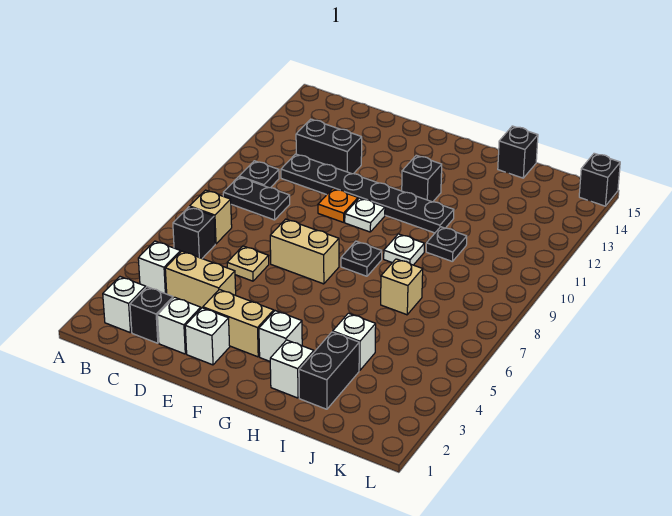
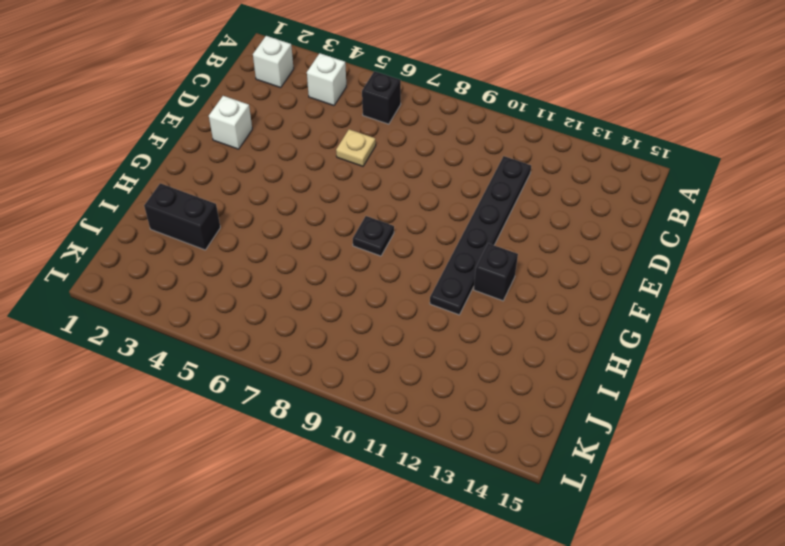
none -> tan 1x1 brick [190,190,232,244]
none -> black 1x2 plate [223,177,290,220]
none -> black 1x1 plate [239,161,279,188]

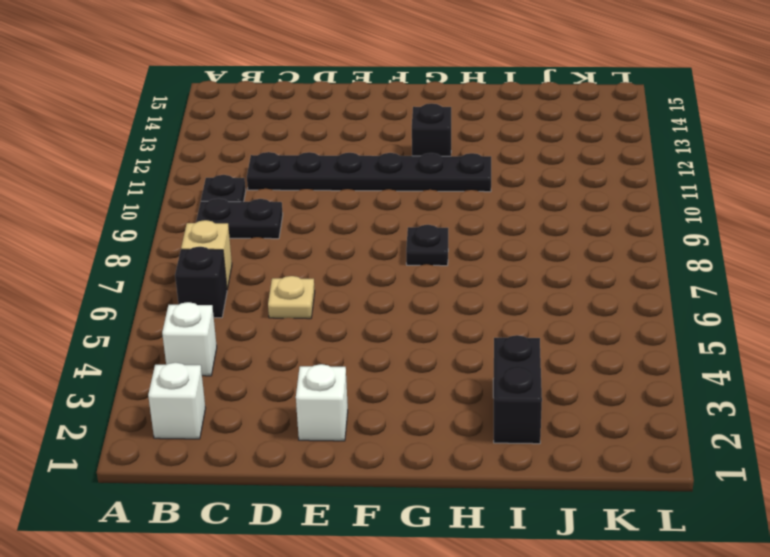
none -> black 1x1 brick [130,287,173,343]
none -> tan 1x2 brick [165,251,236,308]
none -> black 1x2 brick [296,119,362,174]

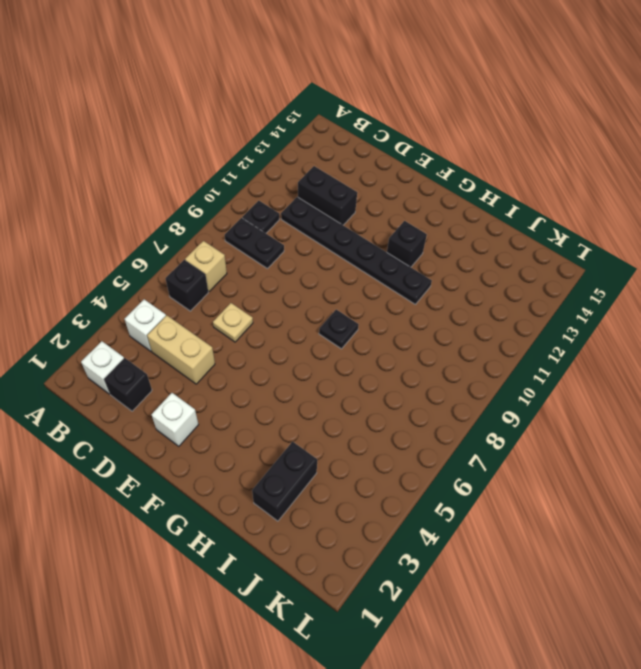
none -> white 1x1 brick [158,297,201,354]
none -> tan 1x2 brick [203,289,274,357]
none -> tan 1x2 brick [270,219,339,284]

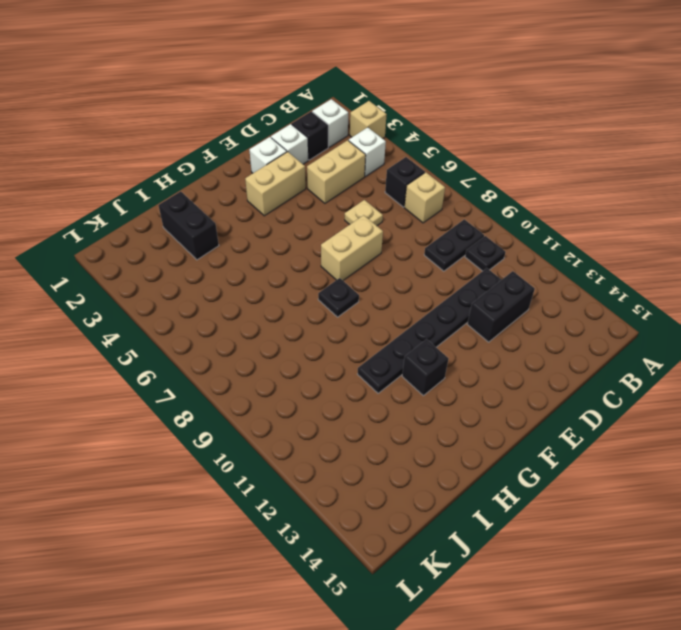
tan 1x1 brick [350,101,387,139] -> tan 1x1 brick moved to [381,259,423,315]
none -> orange 1x1 plate [318,189,358,222]
none -> white 1x1 plate [345,198,385,232]
none -> white 1x1 brick [259,311,302,361]

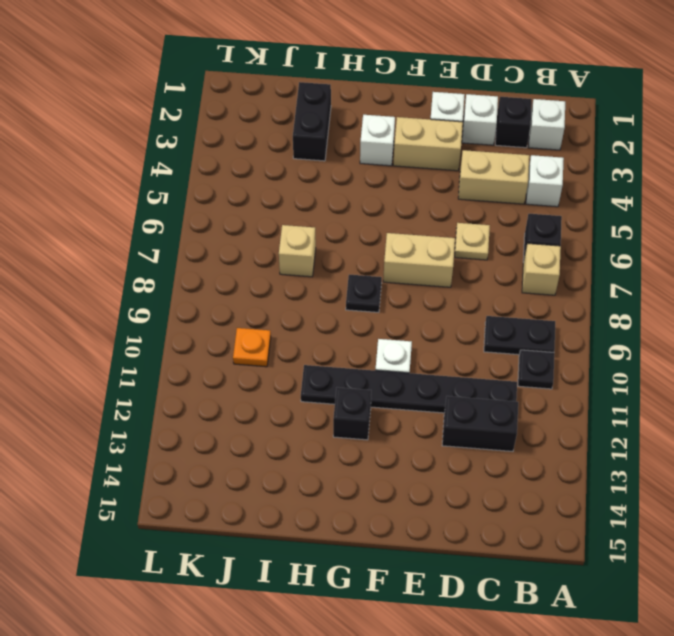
orange 1x1 plate [233,328,271,367] -> orange 1x1 plate moved to [318,189,358,222]
none -> white 1x1 brick [270,340,314,398]
none -> white 1x1 plate [384,234,424,265]
none -> white 1x1 brick [333,313,376,371]

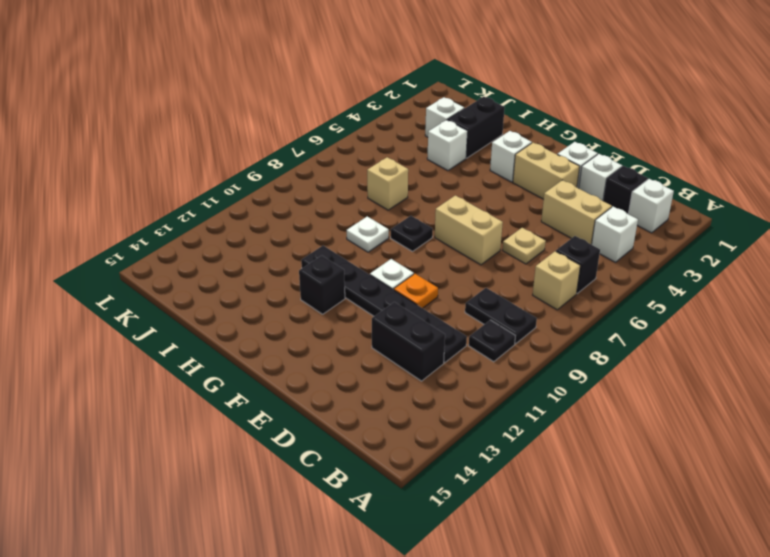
white 1x1 brick [425,97,464,137] -> white 1x1 brick moved to [270,340,314,398]
none -> black 1x1 plate [426,227,467,262]
none -> black 1x1 brick [498,126,538,178]
none -> black 1x1 brick [579,153,620,206]

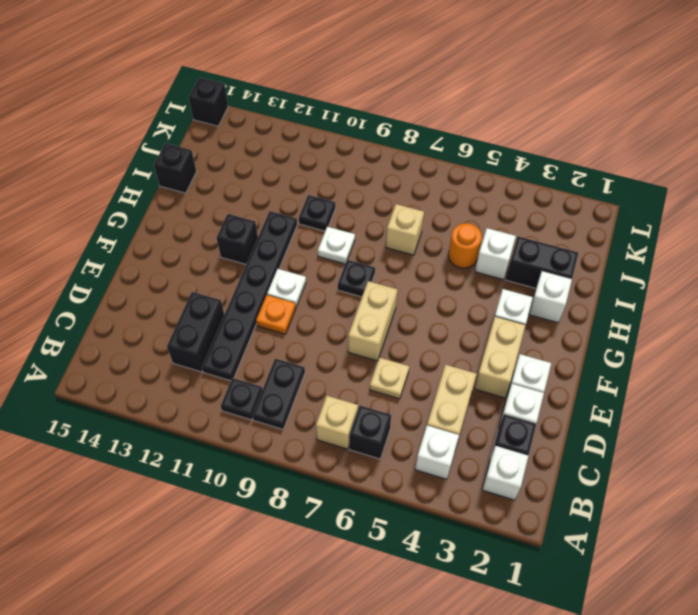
orange 1x1 round brick [448,223,482,268] -> none

